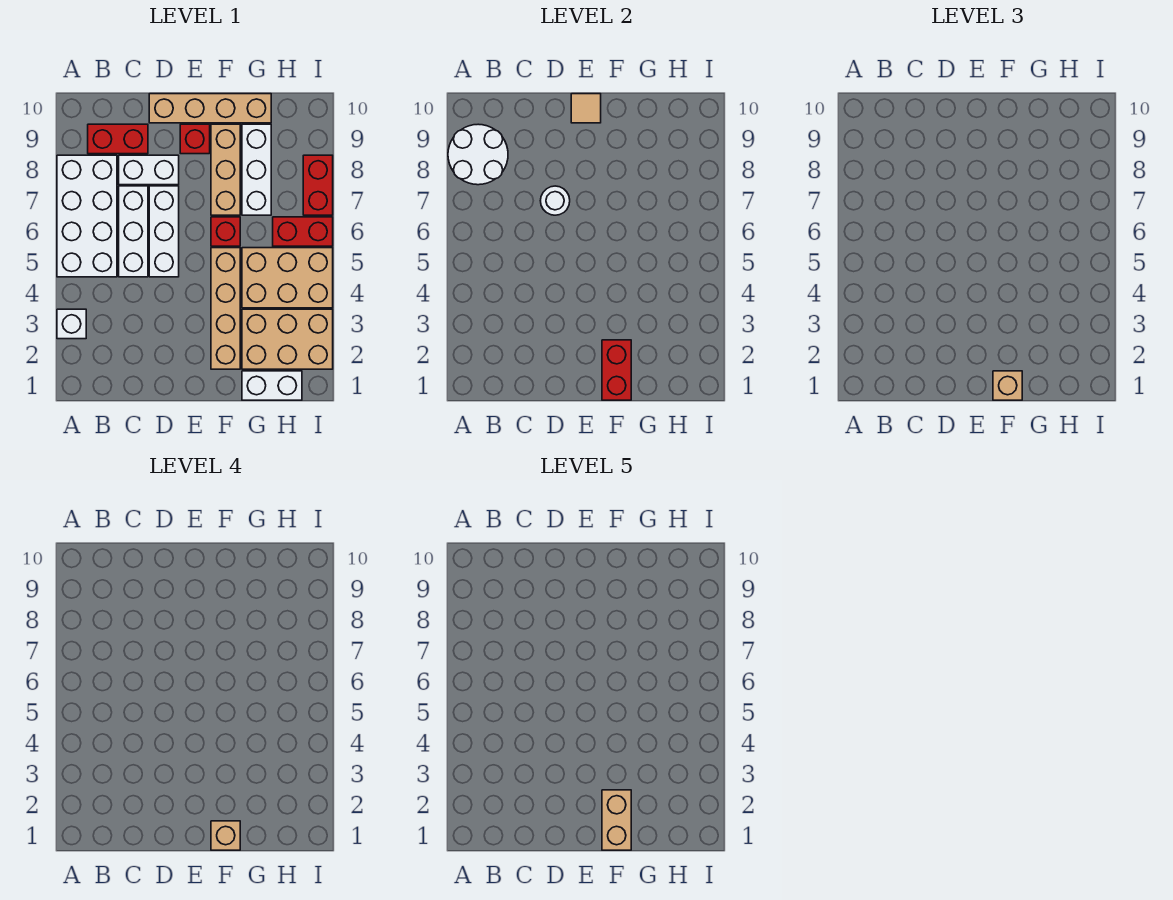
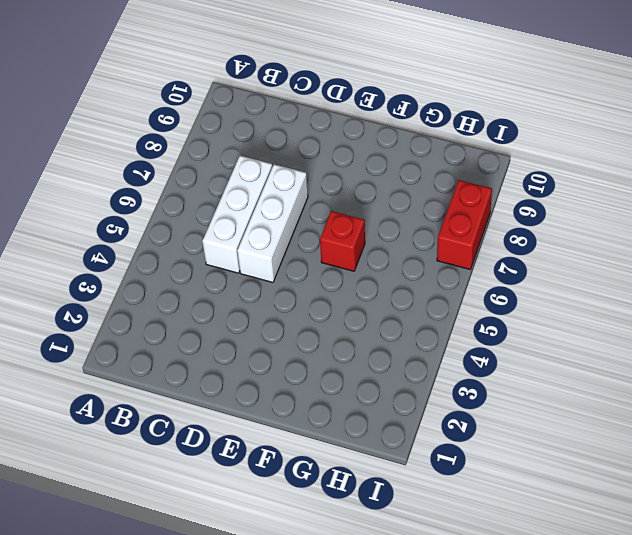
none -> white 1x1 brick [57,309,86,339]
none -> white 2x4 brick [57,155,117,277]
none -> red 1x2 brick [88,124,148,154]

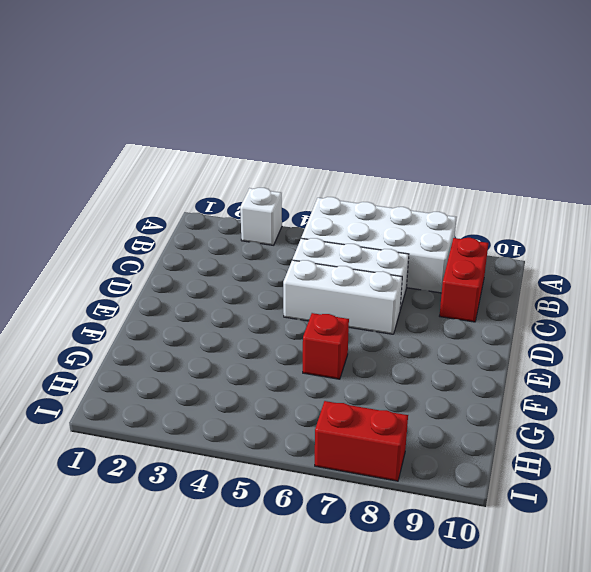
none -> white 1x2 brick [119,155,179,185]
none -> tan 1x4 brick [149,94,271,123]
none -> red 1x1 brick [180,124,210,154]

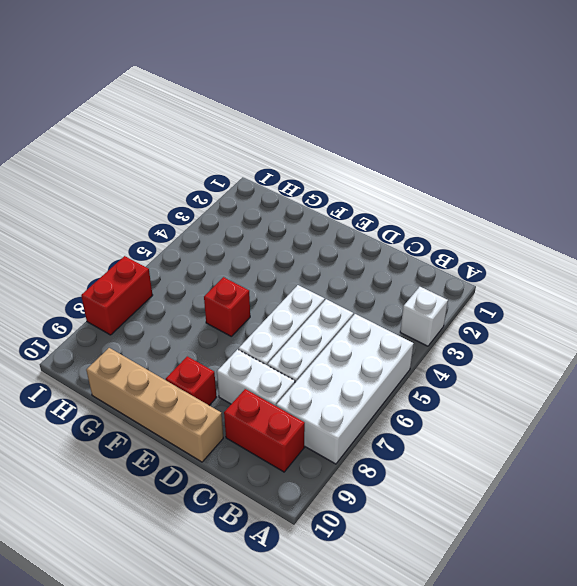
none -> tan 1x4 brick [211,248,240,369]
none -> tan 1x3 brick [211,124,240,215]
none -> white 1x2 brick [242,371,302,400]

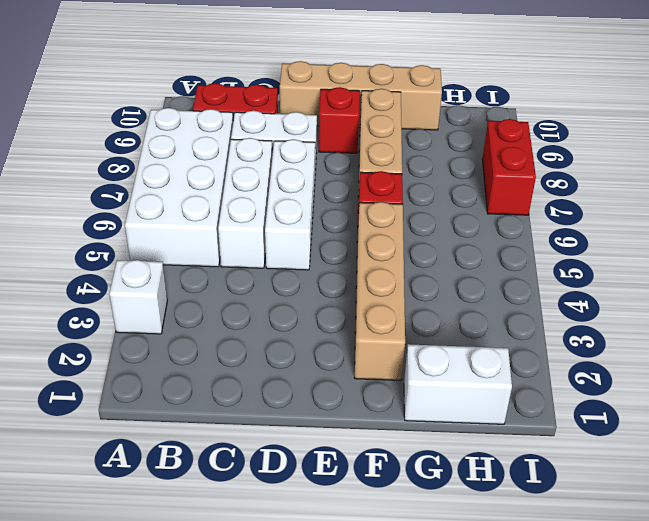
none -> tan 2x3 brick [242,309,333,369]
none -> tan 2x3 brick [242,248,333,308]
none -> white 1x3 brick [242,124,271,215]

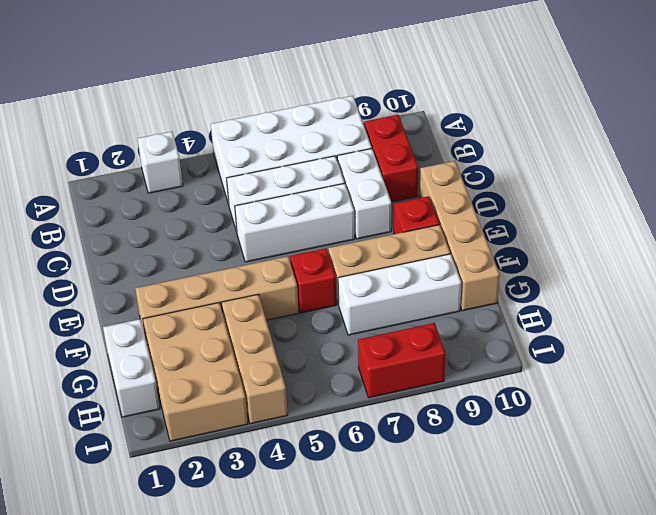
tan 1x3 brick [221,295,288,424] -> tan 2x3 brick [242,248,333,308]
none -> red 1x2 brick [273,217,333,246]
none -> white 2x2 round brick [448,124,508,185]
none -> white 1x1 round brick [540,186,570,215]

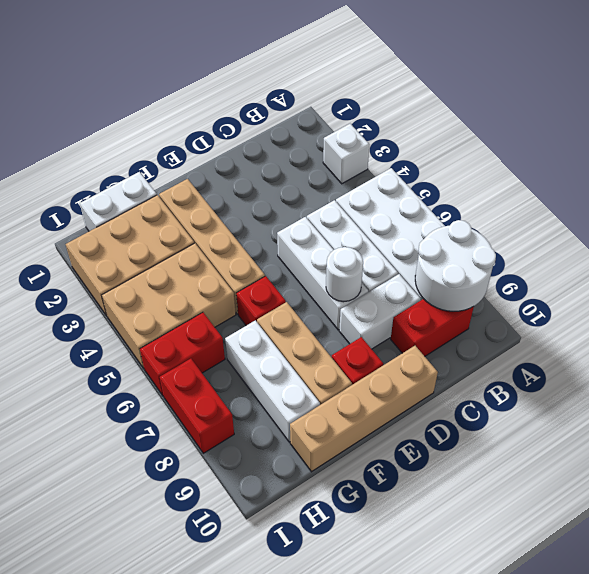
none -> tan 1x1 tile [571,94,601,123]
none -> red 1x2 brick [602,340,631,400]
none -> tan 1x1 brick [993,371,1022,400]

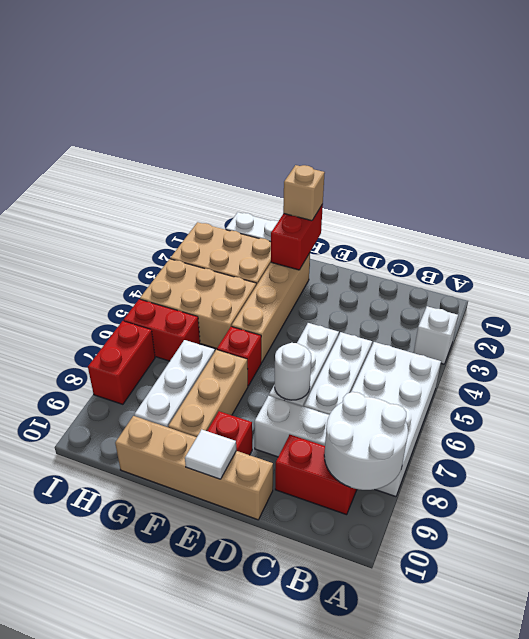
white 1x1 tile [185,430,236,479] -> tan 1x1 tile [571,94,601,123]
none -> tan 1x1 brick [211,821,240,850]
none -> tan 1x2 brick [602,790,631,850]

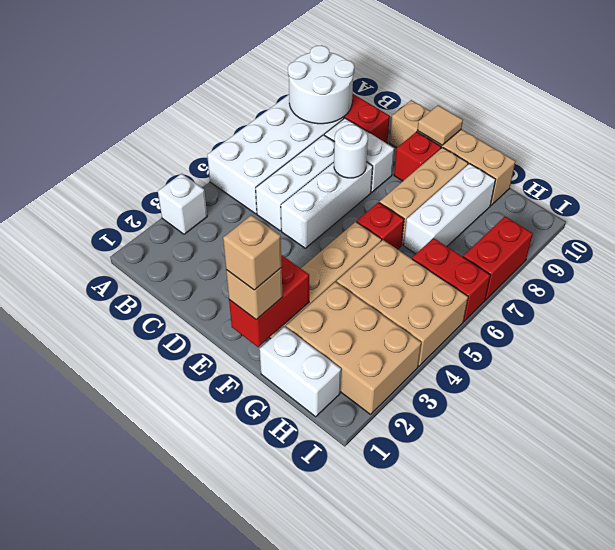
none -> tan 1x2 brick [602,790,631,850]

